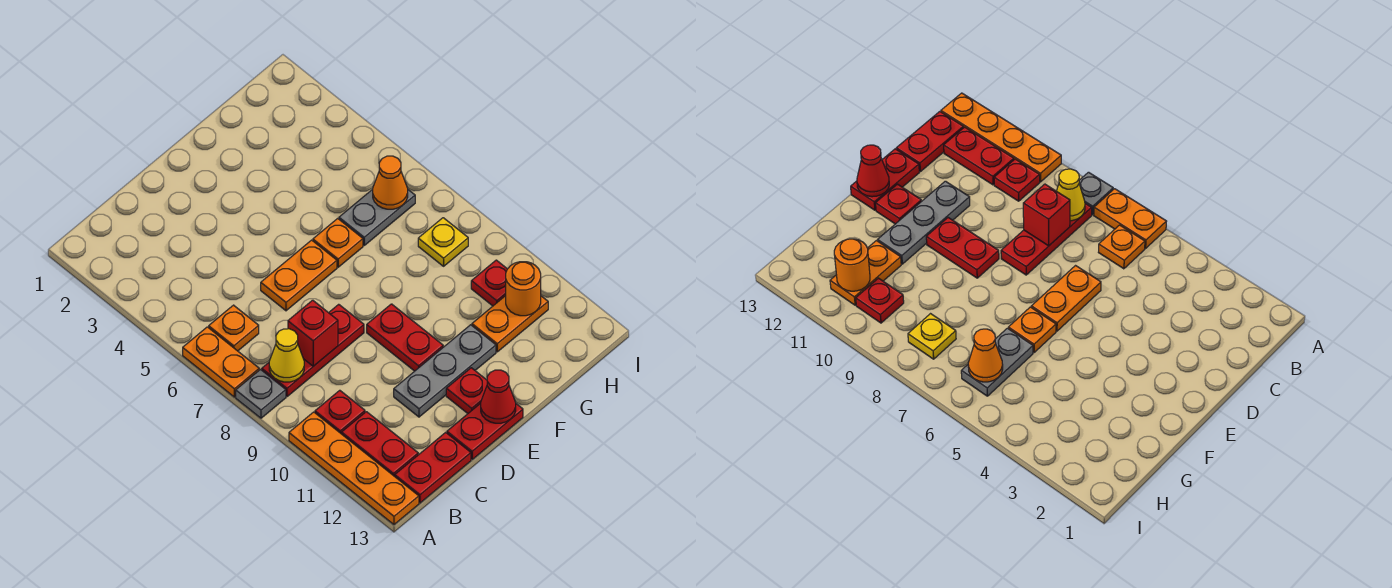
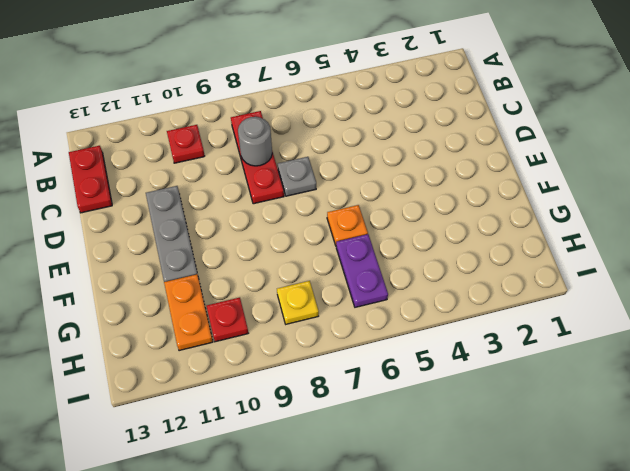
grey 1x1 round brick [238,117,272,166] -> red 1x1 brick [288,300,338,366]
grey 1x1 plate [278,157,316,196] -> grey 1x1 plate moved to [236,370,286,418]
purple 1x2 plate [336,234,388,307] -> grey 1x2 plate [339,189,415,245]
none -> orange 1x2 plate [183,327,259,397]
none -> orange 1x4 plate [289,412,419,525]
none -> orange 1x1 plate [209,305,259,351]

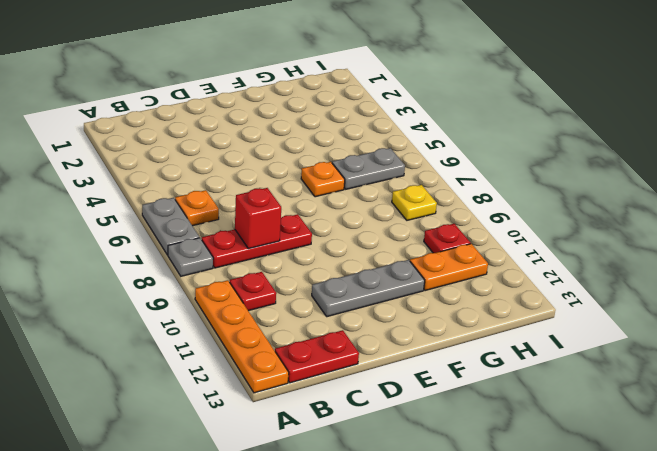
grey 1x2 plate [142,198,199,255] -> orange 1x2 plate [183,327,259,397]
none -> red 1x2 plate [342,412,418,476]
none -> orange 1x2 plate [261,240,337,311]
none -> red 1x2 plate [447,403,523,459]

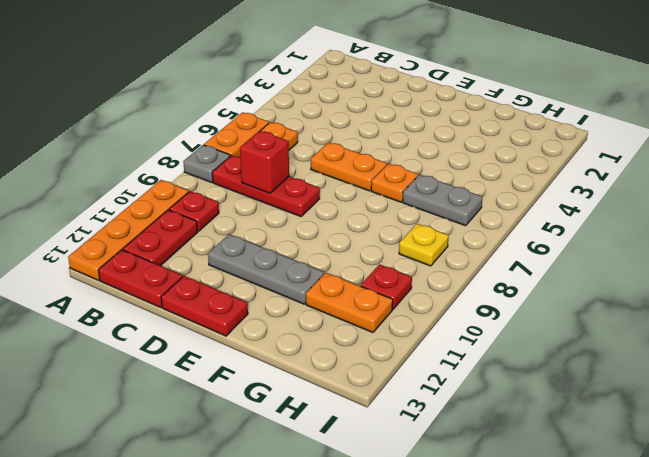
none -> red 1x2 plate [367,304,443,371]
none -> red 1x1 plate [446,368,487,413]
none -> yellow 1x1 cone [269,329,304,382]

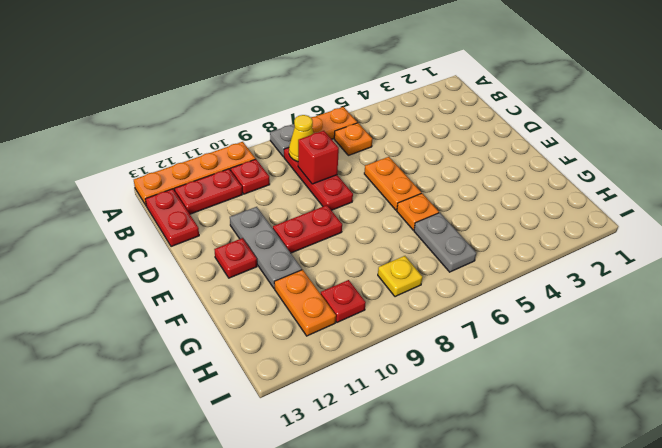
none -> red 1x2 plate [447,403,523,459]
none -> red 1x1 cone [481,370,516,423]
none -> orange 1x1 cone [373,156,408,209]

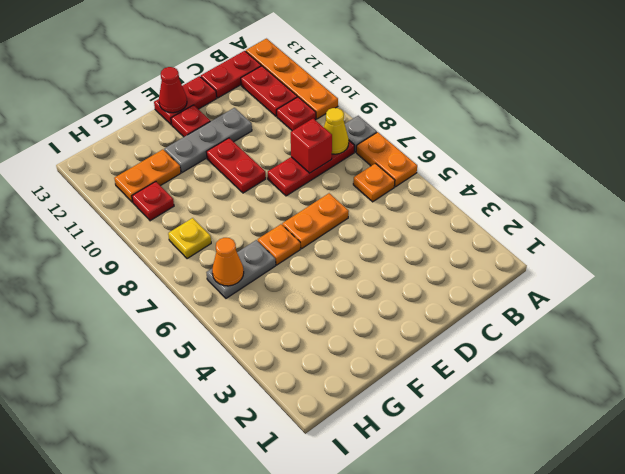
none -> orange 1x1 round brick [506,262,541,316]

